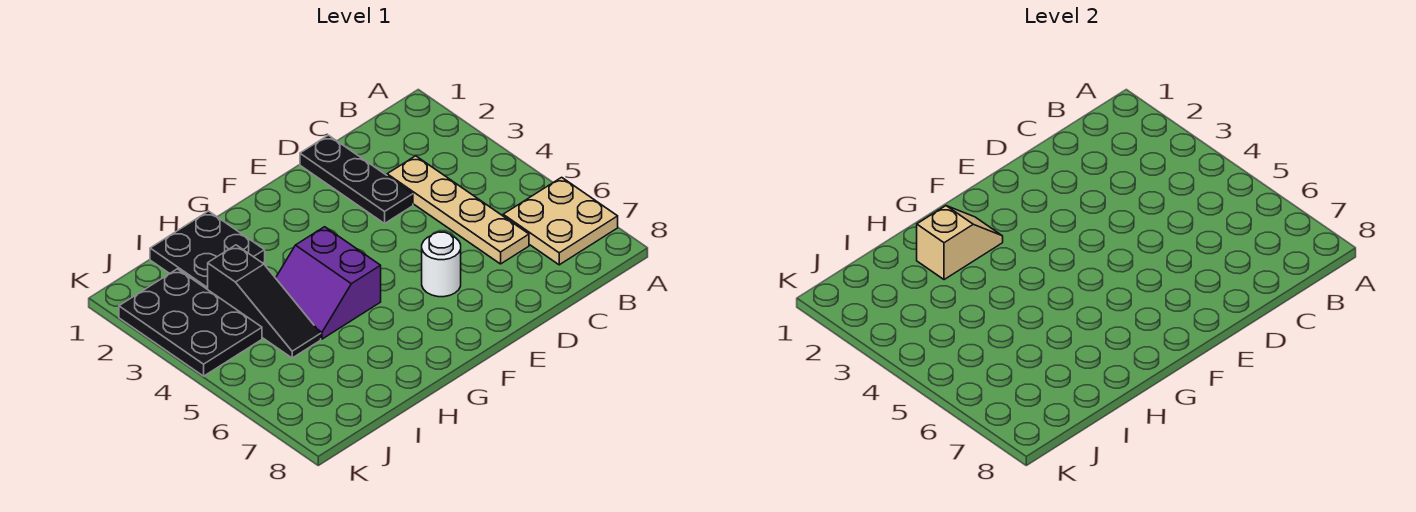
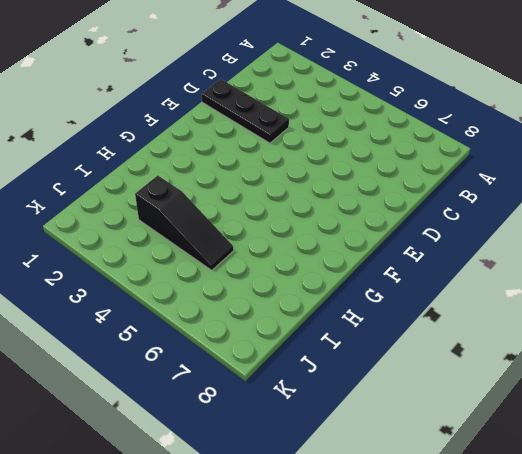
none -> tan 2x2 plate [503,177,618,265]
none -> tan 1x4 plate [387,156,529,264]

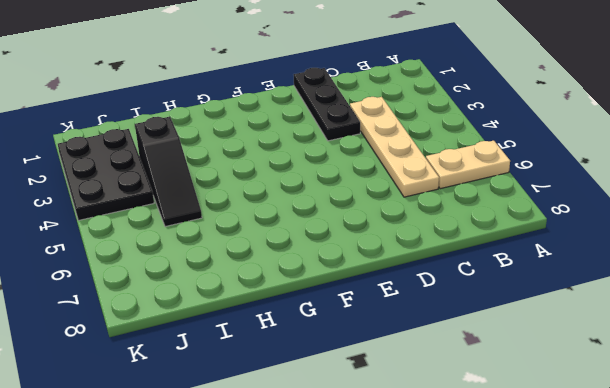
tan 1x2 plate [426,141,510,189] -> tan 2x2 plate [503,177,618,265]
none -> white 1x1 round brick [422,232,461,297]
none -> purple 2x2 slope [276,227,381,339]

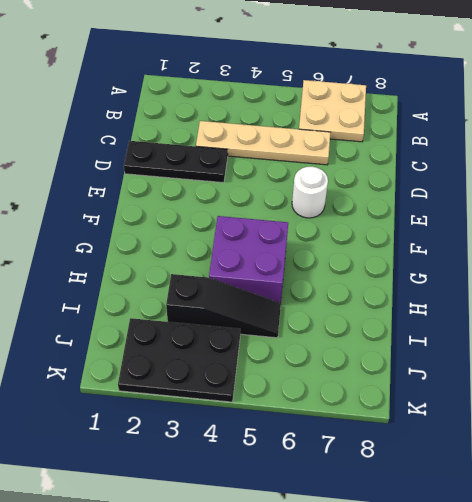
purple 2x2 brick [209,216,288,303] -> purple 2x2 slope [276,227,381,339]
none -> black 2x2 plate [150,211,265,289]
none -> tan 1x2 slope [917,206,1003,280]

